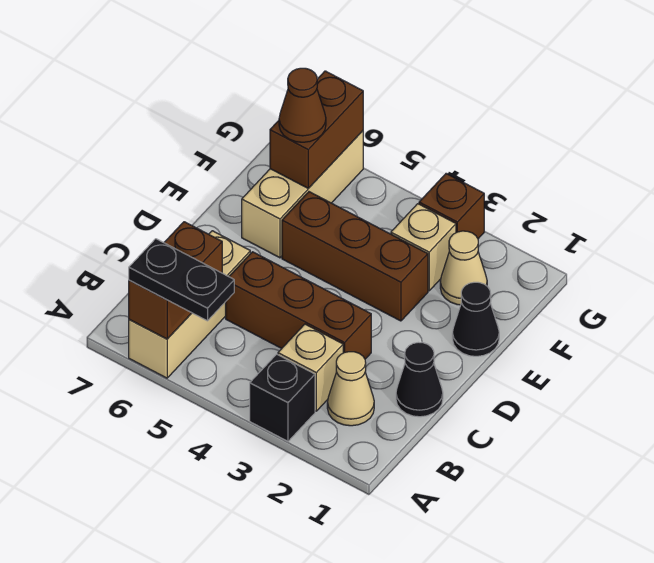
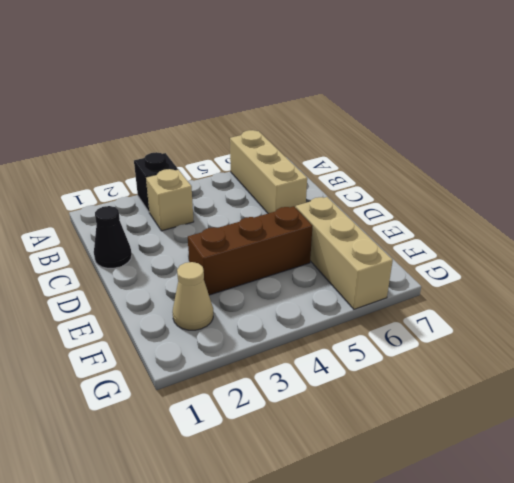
none -> tan 1x1 cone [327,352,374,426]
none -> brown 1x3 brick [226,252,371,359]
none -> black 1x1 cone [452,282,499,356]

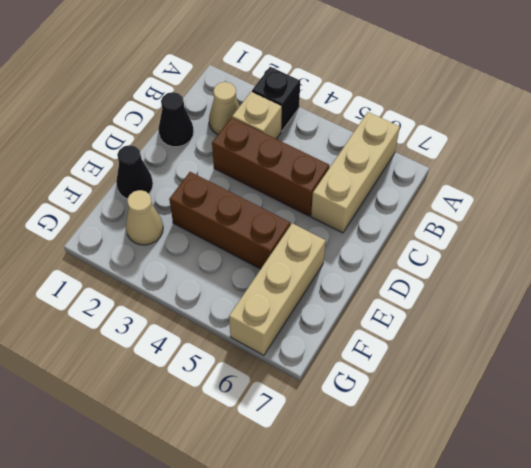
none -> tan 1x1 brick [391,204,456,291]
none -> brown 1x1 brick [419,174,484,239]
none -> brown 1x2 brick [129,222,222,339]

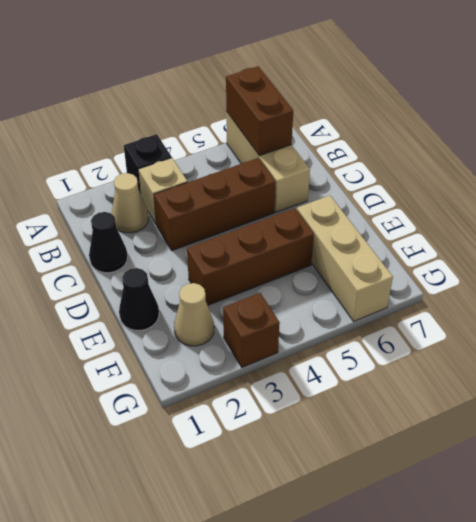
none -> tan 1x1 brick [391,204,456,291]
none -> brown 1x2 brick [270,71,363,188]
none -> black 1x2 plate [129,239,234,321]

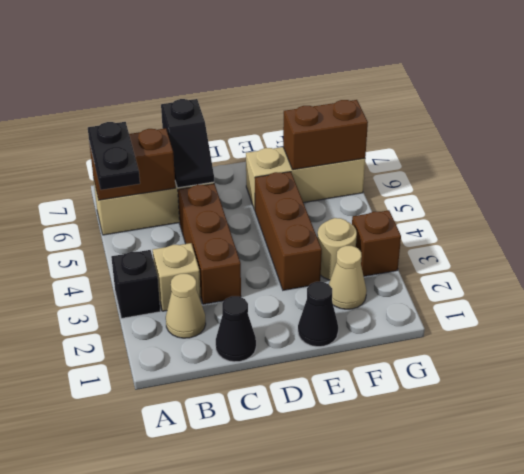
black 1x2 slope [161,99,214,188] -> none
tan 1x1 round brick [317,218,357,280] -> tan 1x1 brick [391,204,456,291]
none -> brown 1x1 cone [279,68,326,142]

